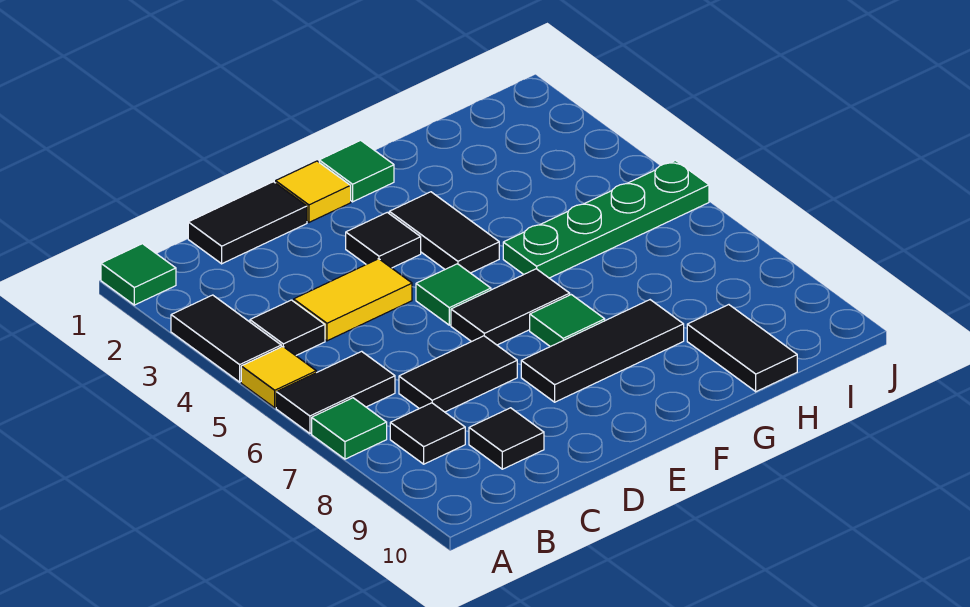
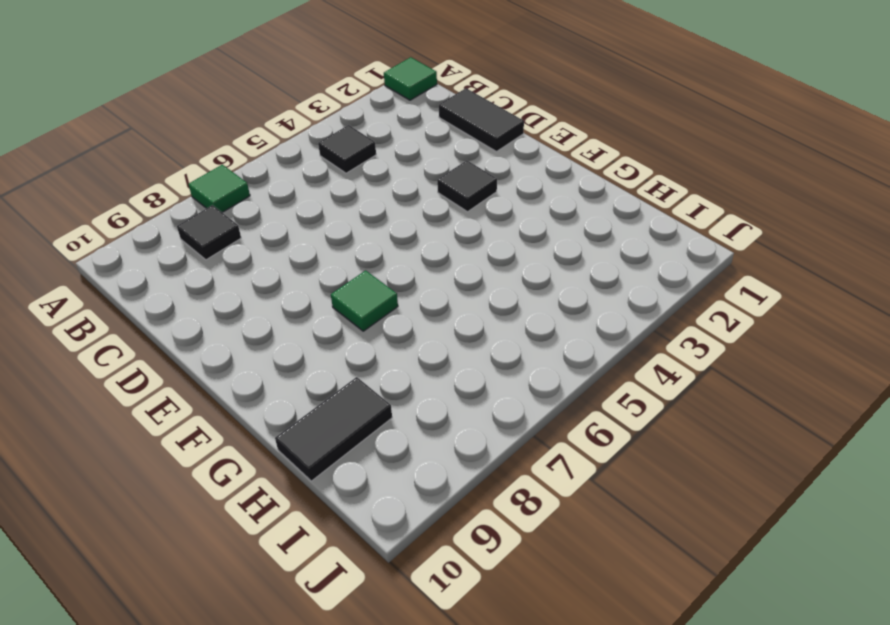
none -> black 1x2 tile [171,295,281,382]
none -> yellow 1x1 tile [241,347,316,408]
none -> black 1x2 tile [276,351,395,433]

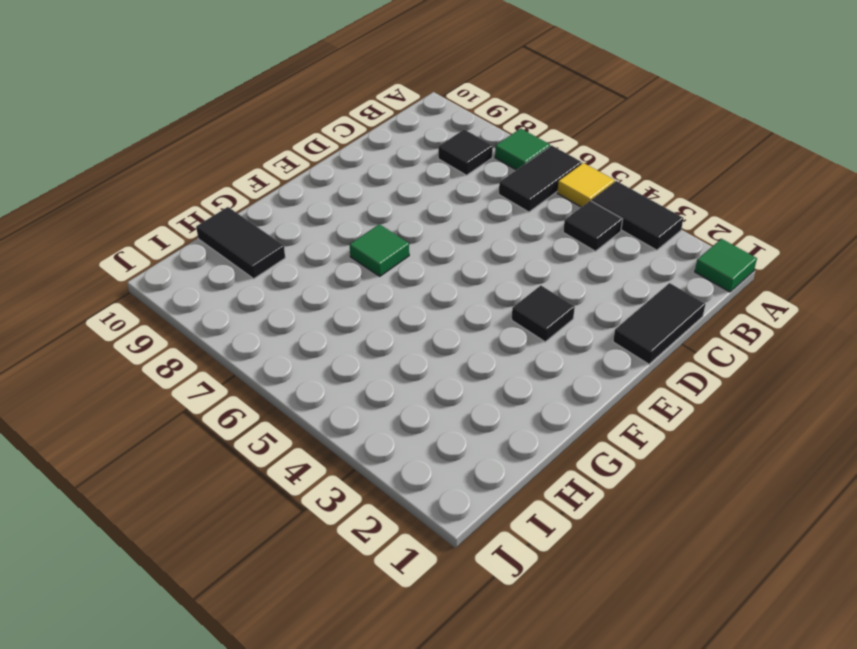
none -> yellow 1x2 tile [294,259,412,341]
none -> black 1x2 tile [399,336,517,412]
none -> black 1x1 tile [469,408,544,469]

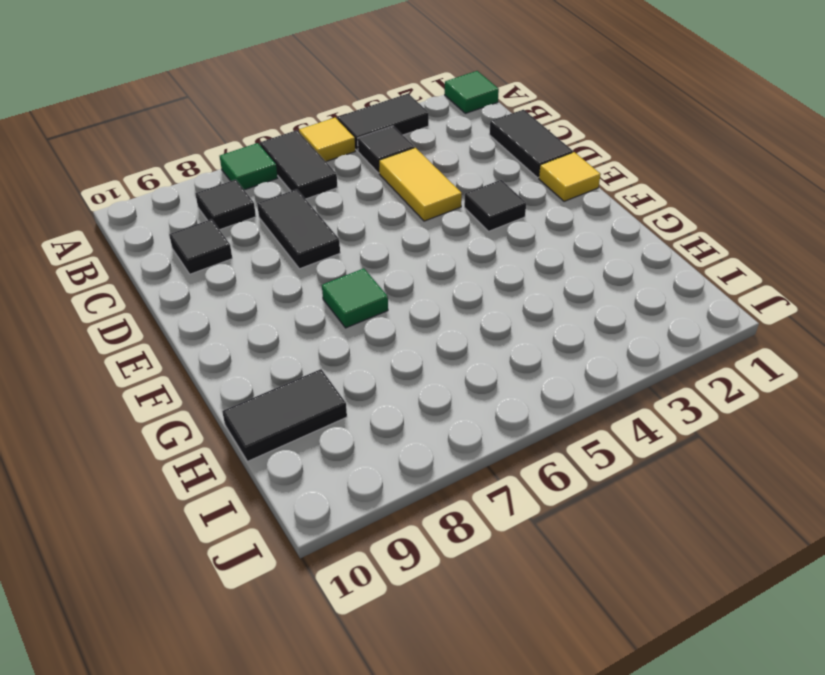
none -> green 1x1 tile [416,264,491,325]
none -> black 1x2 tile [451,269,570,345]
none -> black 1x3 tile [521,300,684,402]

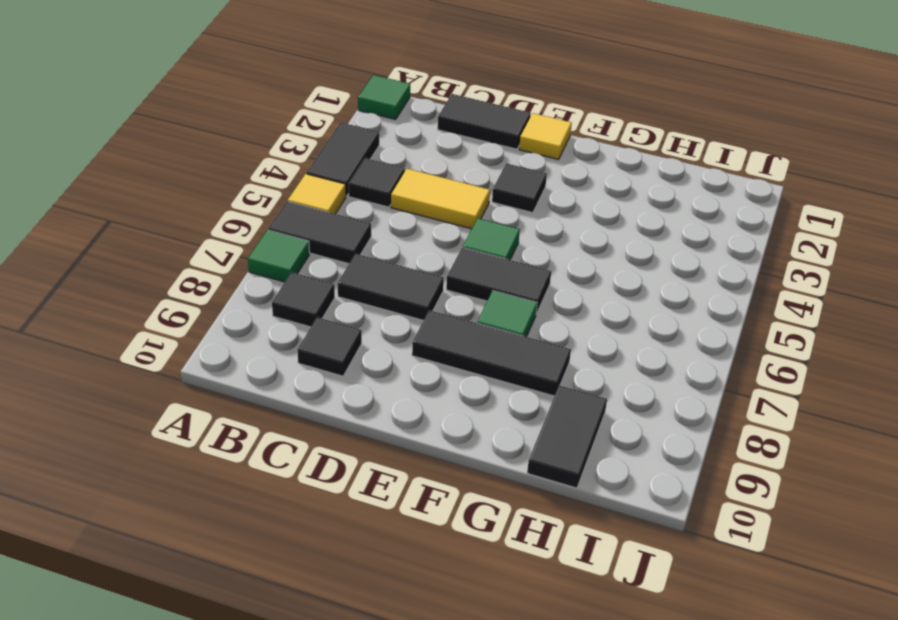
none -> green 1x1 tile [319,140,394,202]
none -> black 1x2 tile [389,192,499,273]
none -> green 1x4 plate [503,161,709,278]

